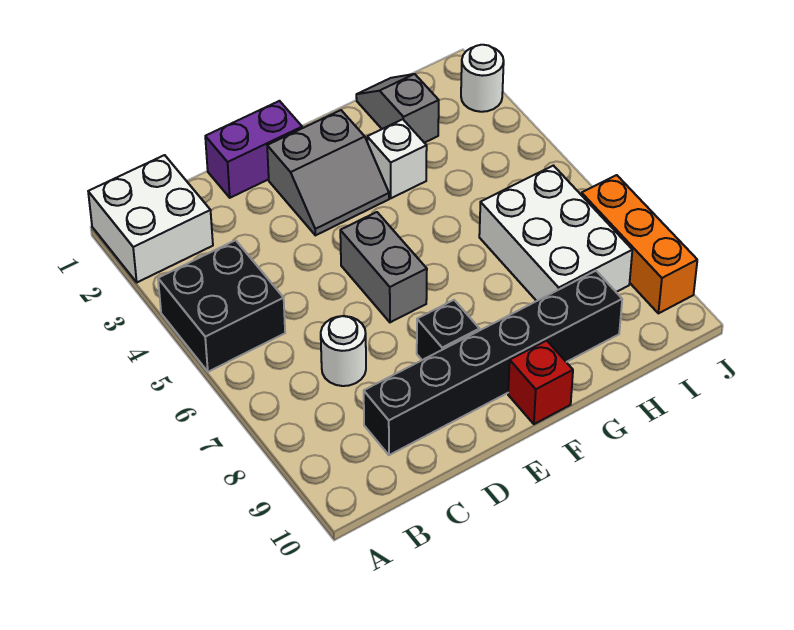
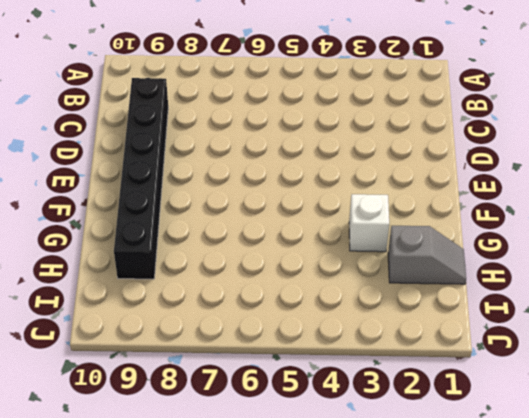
none -> white 2x2 brick [88,155,213,282]
none -> black 2x2 brick [158,240,285,372]
none -> white 1x1 round brick [321,316,366,386]

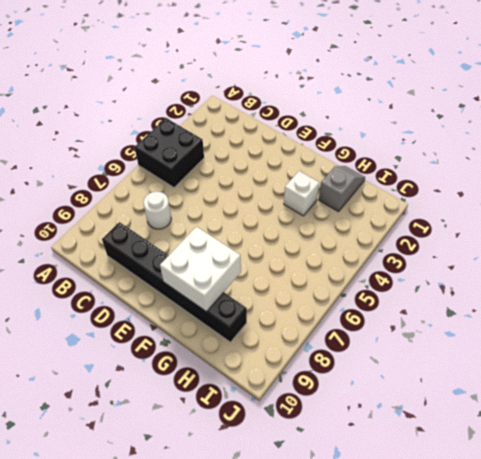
white 2x2 brick [160,227,241,312] -> white 2x2 brick moved to [88,155,213,282]
none -> purple 1x2 brick [205,101,302,198]
none -> grey 2x2 slope [267,110,389,235]
none -> grey 1x2 brick [340,212,427,322]

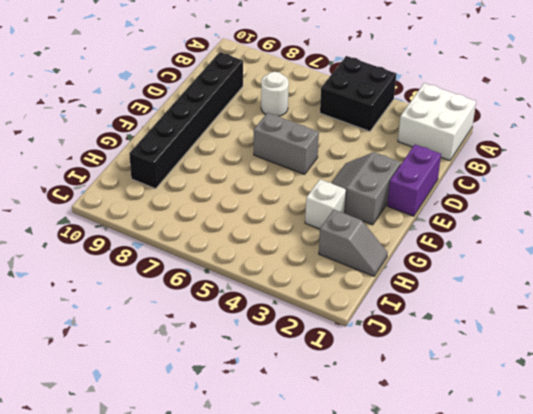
none -> black 1x1 brick [417,300,479,360]
none -> red 1x1 brick [508,341,573,424]
none -> white 2x3 brick [479,166,632,301]

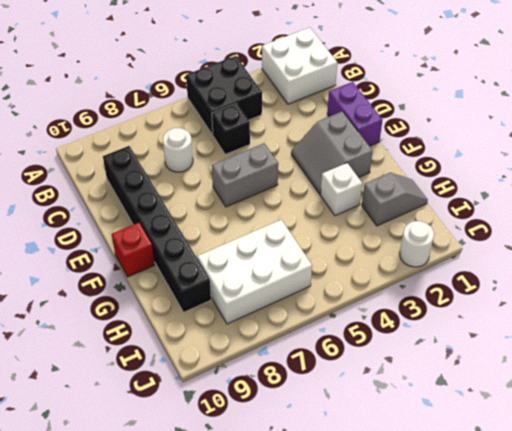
black 1x1 brick [212,103,250,154] -> black 1x1 brick moved to [417,300,479,360]
none -> orange 1x3 brick [581,175,697,313]

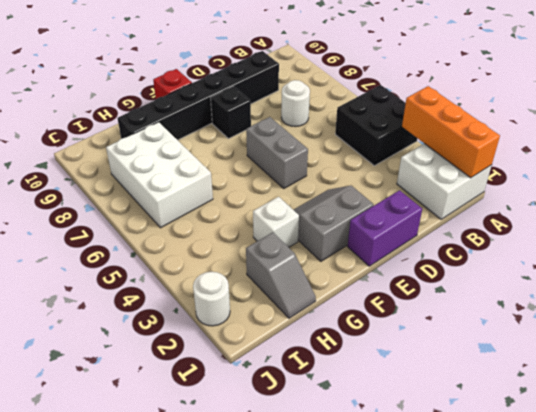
orange 1x3 brick [402,86,500,178] -> orange 1x3 brick moved to [581,175,697,313]

